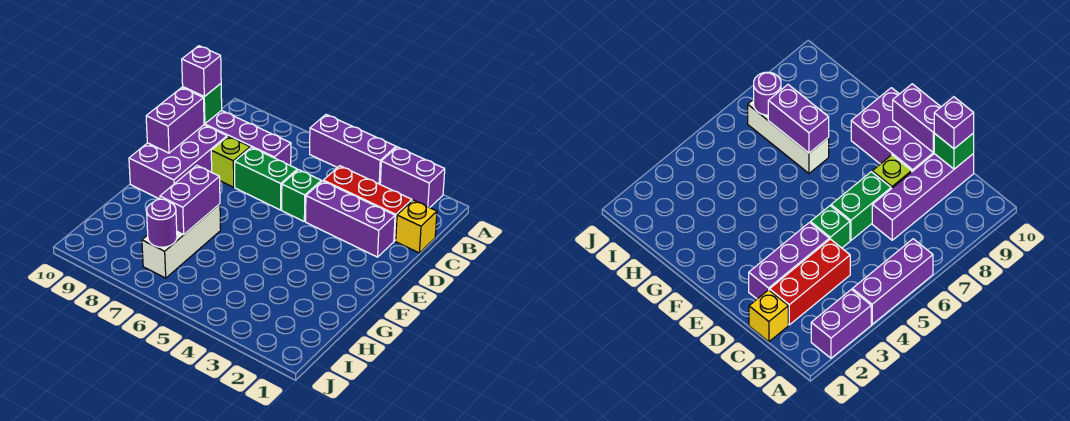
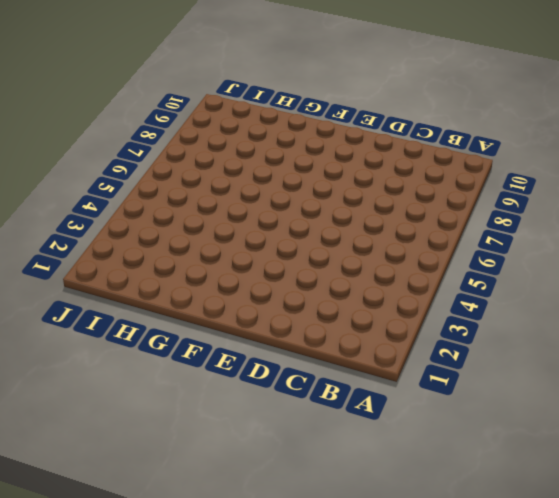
none -> purple 1x2 brick [380,147,445,208]
none -> purple 1x3 brick [310,115,396,184]
none -> yellow 1x1 brick [396,200,437,253]

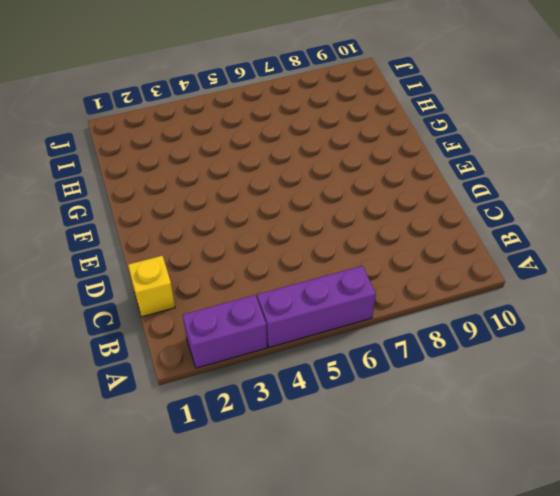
none -> red 1x3 brick [323,166,412,241]
none -> purple 1x4 brick [204,110,291,166]
none -> purple 1x3 brick [306,181,395,257]

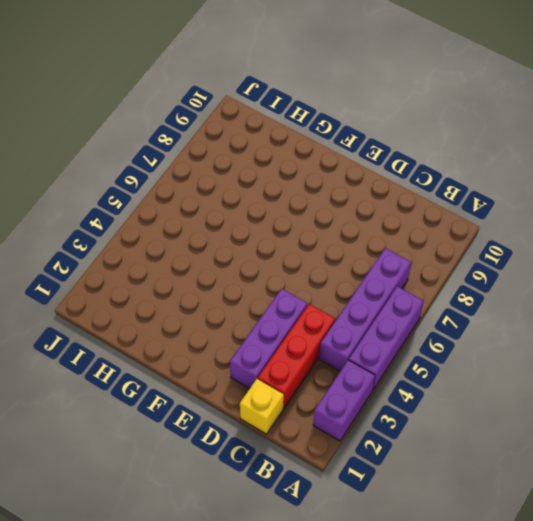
purple 1x4 brick [319,248,411,371] -> purple 1x4 brick moved to [204,110,291,166]
none -> green 1x1 brick [282,170,321,221]
none -> green 1x2 brick [235,147,297,210]
none -> lime 1x1 brick [211,136,250,187]

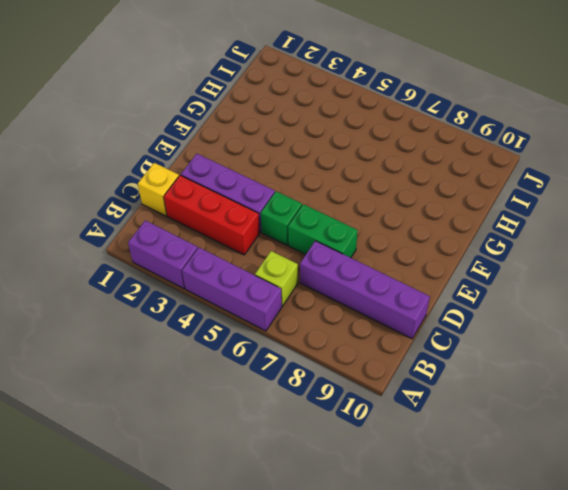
lime 1x1 brick [255,251,298,306] -> lime 1x1 brick moved to [211,136,250,187]
none -> purple 2x3 brick [129,125,227,199]
none -> white 1x3 brick [142,204,221,278]
none -> green 1x1 brick [183,84,222,124]

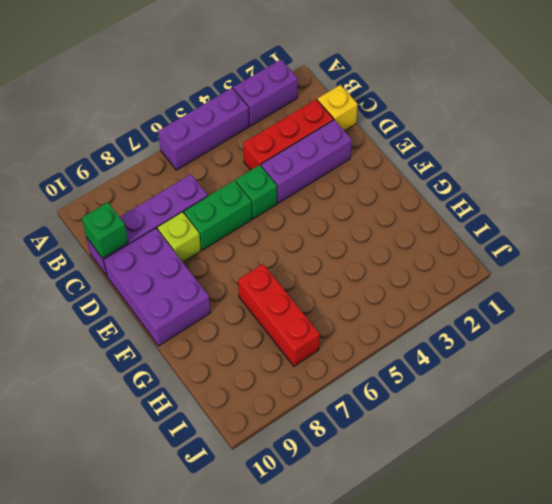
red 1x3 brick [238,264,320,366] -> white 1x3 brick [142,204,221,278]
none -> purple 1x2 brick [146,88,204,153]
none -> purple 1x2 brick [160,165,220,235]
none -> purple 1x1 round brick [147,199,177,247]

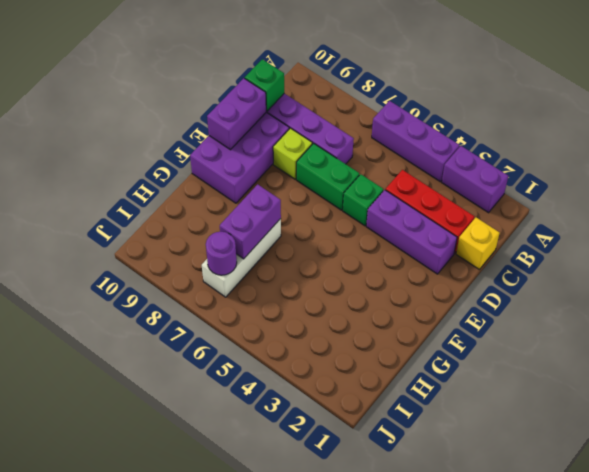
none -> purple 1x1 brick [182,46,221,97]

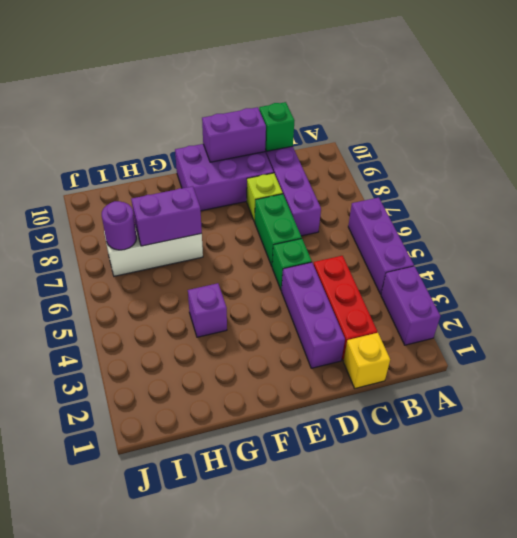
purple 1x1 brick [188,283,227,337] -> purple 1x1 brick moved to [182,46,221,97]

